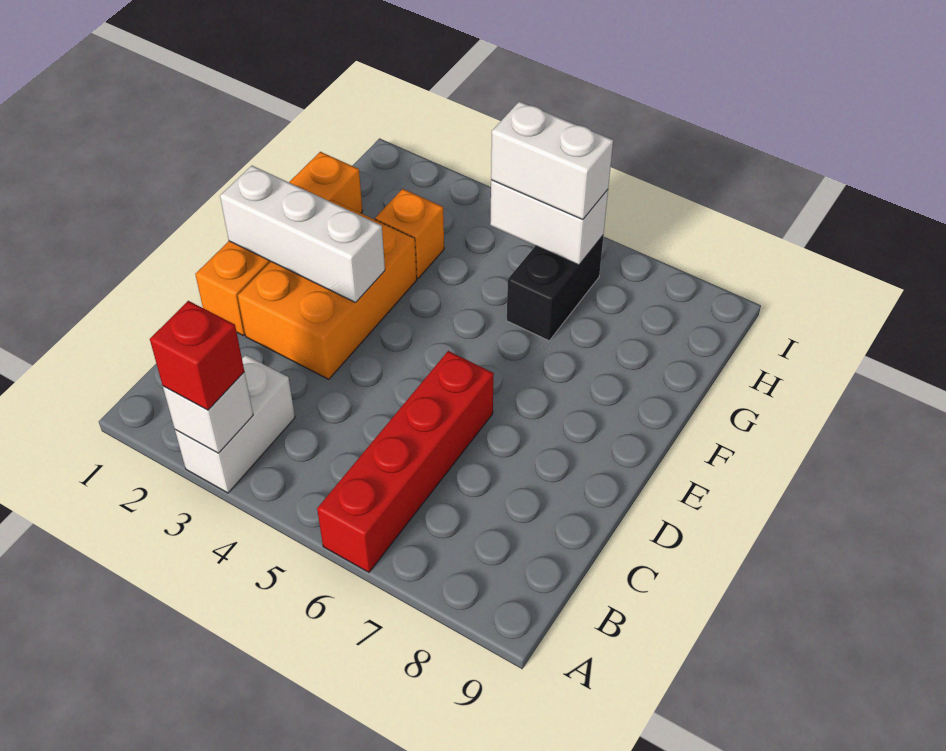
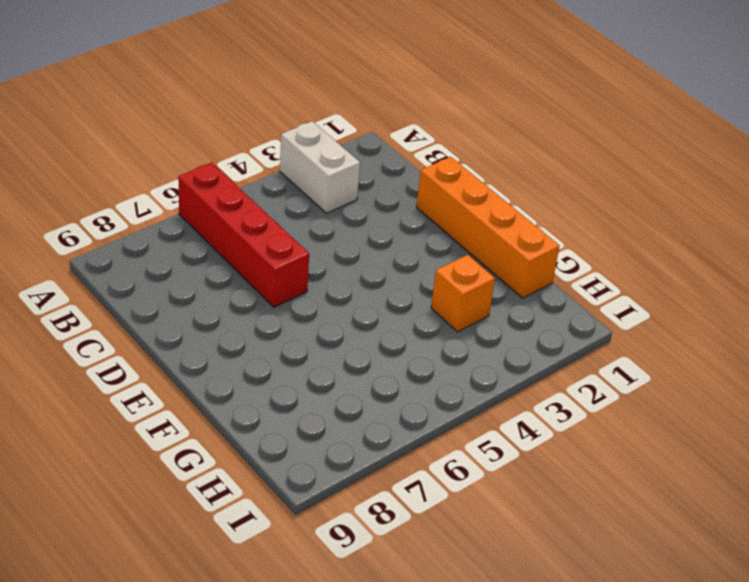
none -> orange 2x3 brick [238,200,417,379]
none -> black 1x2 brick [507,236,603,341]

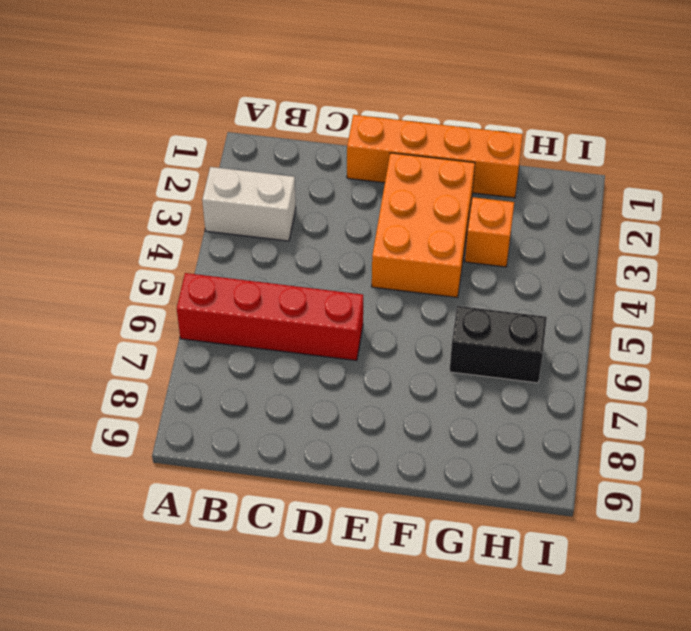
orange 2x3 brick [372,153,475,297] -> orange 2x3 brick turned to [238,200,417,379]
none -> white 1x1 brick [163,372,253,453]
none -> white 1x3 brick [220,166,385,303]

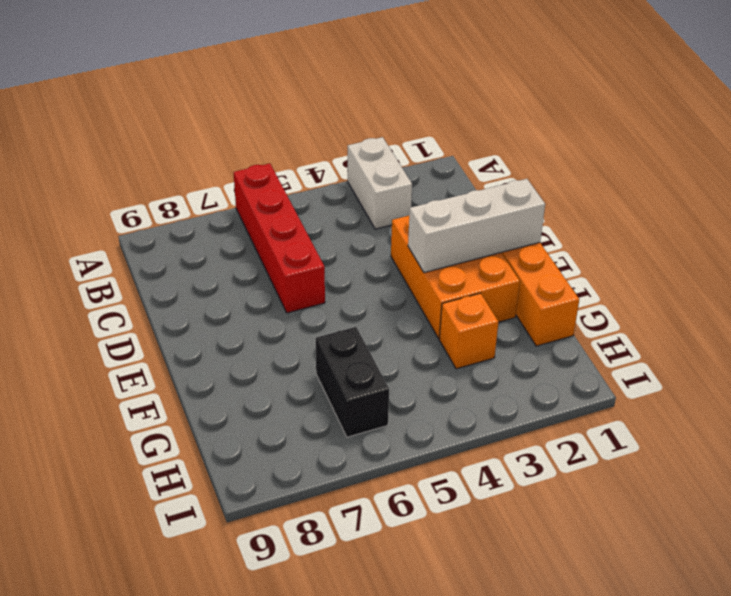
none -> white 1x1 brick [163,372,253,453]
none -> white 1x2 brick [490,180,608,265]

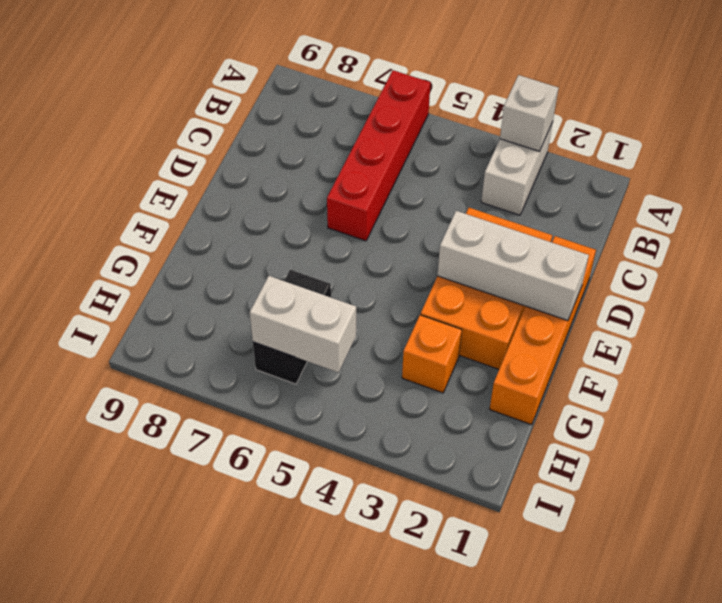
none -> red 1x1 brick [150,301,244,410]
none -> white 1x2 brick [491,101,613,220]

